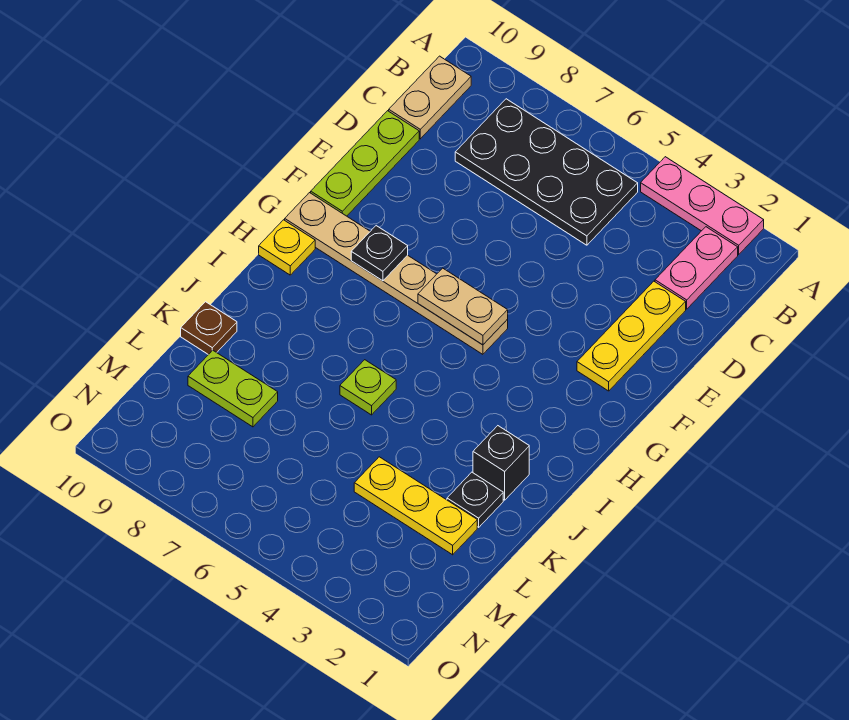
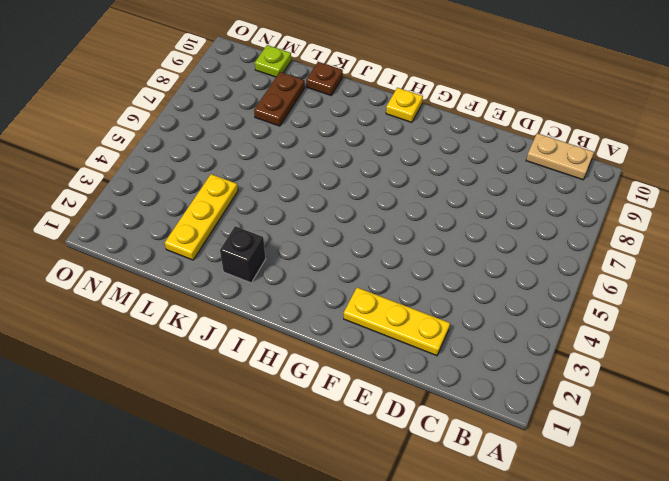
brown 1x2 plate [254,72,305,126] -> lime 1x2 plate [188,350,278,427]
lime 1x1 plate [255,45,291,77] -> lime 1x1 plate moved to [340,360,396,415]
none -> pink 1x3 plate [641,157,764,254]
none -> pink 1x2 plate [655,227,738,309]
none -> black 2x4 plate [455,99,638,245]

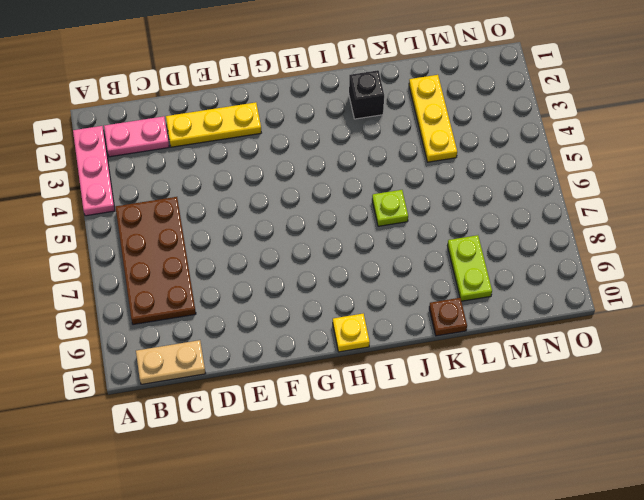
brown 2x4 plate [116,197,196,325] -> black 2x4 plate [455,99,638,245]
none -> lime 1x3 plate [311,111,419,216]
none -> tan 1x6 plate [285,193,508,354]
none -> black 1x1 plate [447,472,503,527]

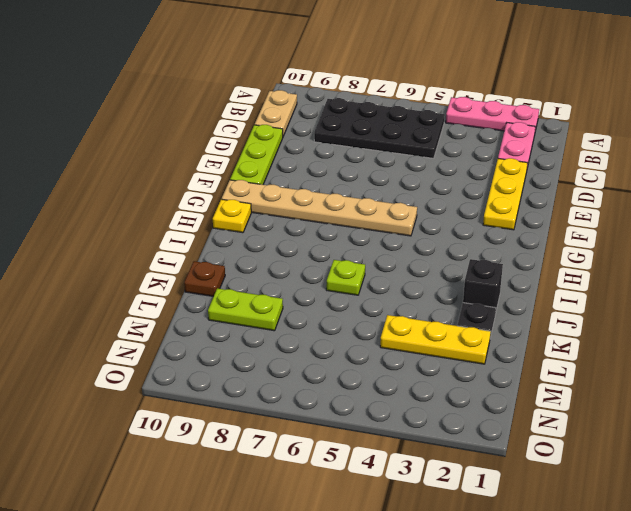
none -> tan 1x2 plate [418,268,508,345]
none -> black 1x1 plate [351,226,408,281]

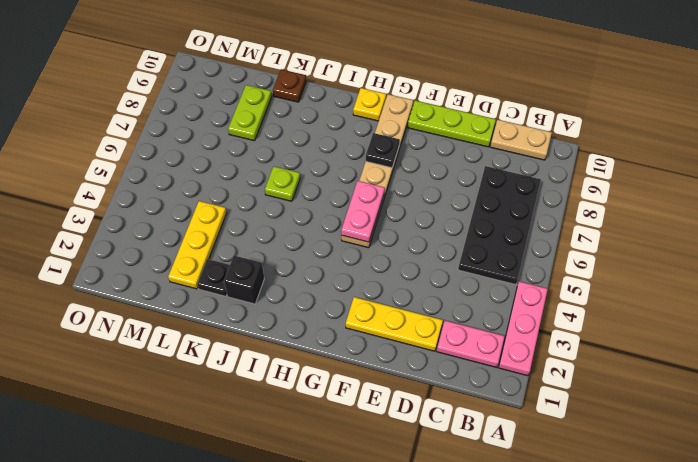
pink 1x2 plate [341,181,385,242] -> tan 1x2 plate [418,268,508,345]

